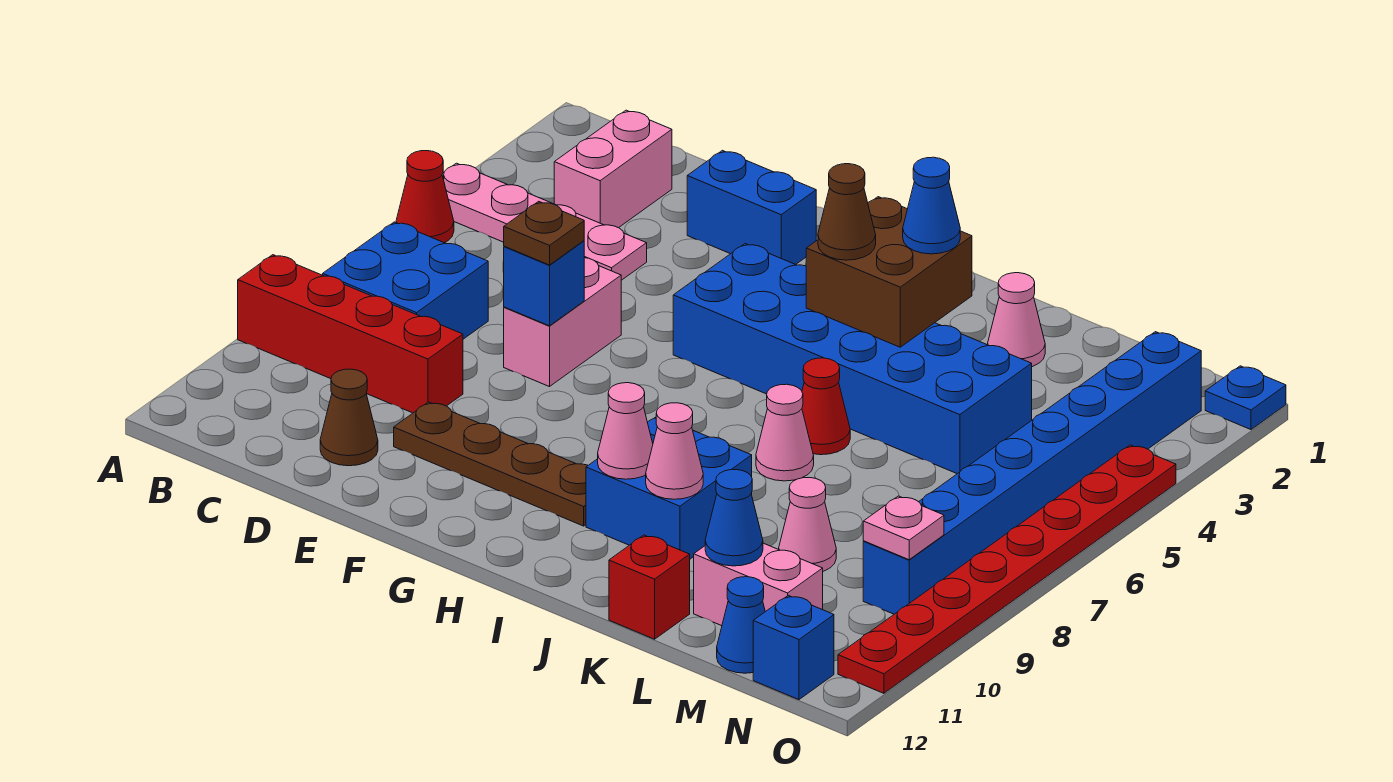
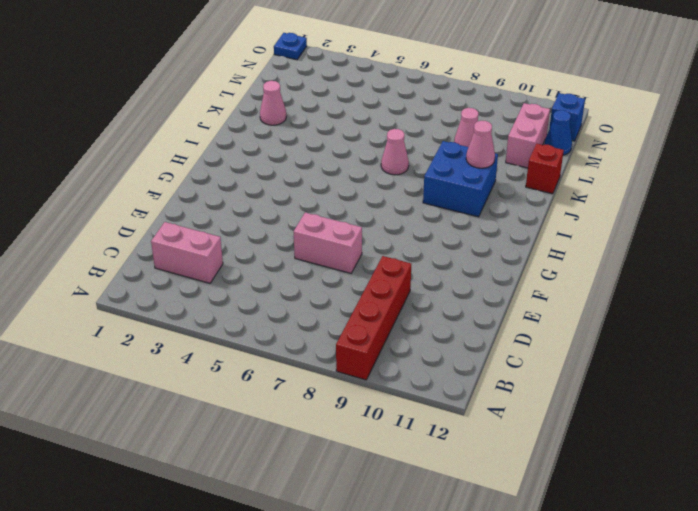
none -> pink 1x4 plate [442,163,647,280]
none -> red 1x1 cone [396,151,454,243]
none -> blue 2x2 brick [323,222,488,339]
none -> brown 1x1 cone [320,369,378,466]

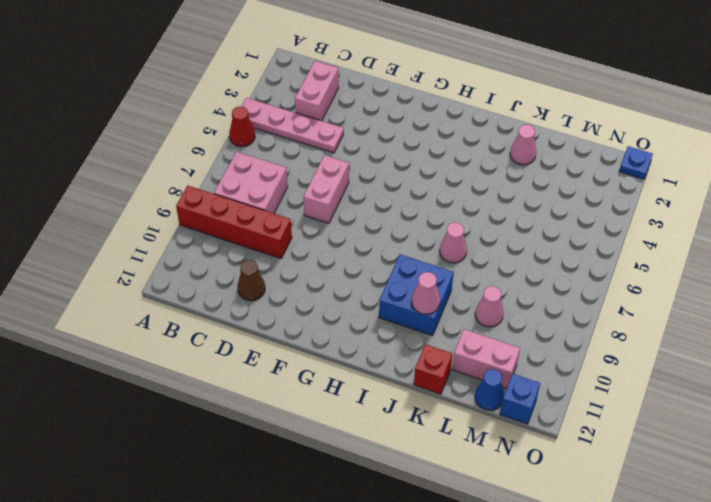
pink 2x2 brick [214,152,288,213] -> blue 2x2 brick [323,222,488,339]
none -> blue 1x2 brick [687,150,816,265]
none -> brown 1x4 plate [394,402,588,526]
none -> blue 2x6 brick [673,244,1032,474]
none -> red 1x1 cone [802,358,850,455]

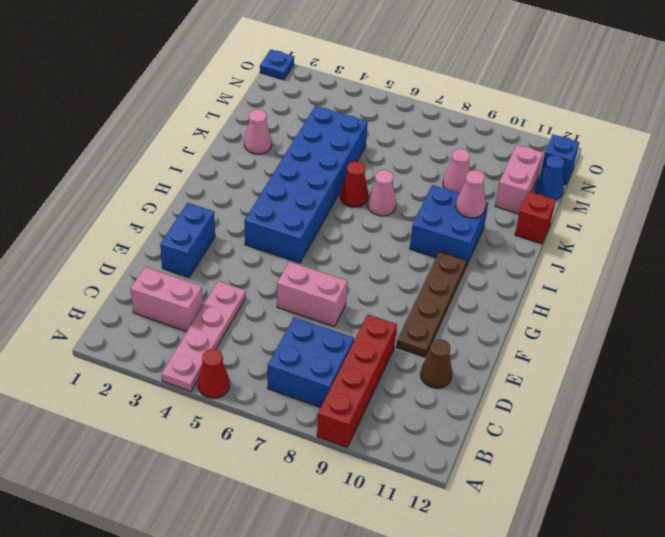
none -> blue 1x8 brick [863,332,1201,614]
none -> red 1x8 plate [838,445,1176,693]
none -> blue 1x1 brick [504,241,584,326]
none -> brown 2x2 brick [806,197,972,347]

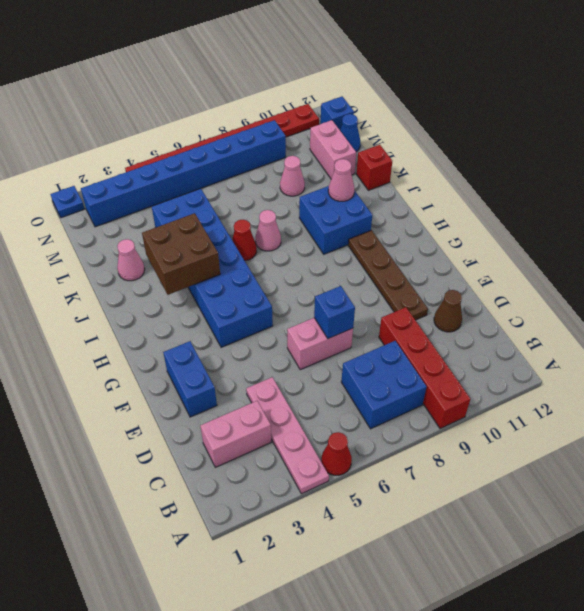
none -> pink 1x1 cone [598,383,653,479]
none -> blue 1x1 cone [705,470,763,566]
none -> pink 1x1 plate [863,496,944,560]
none -> brown 1x1 plate [504,201,584,265]

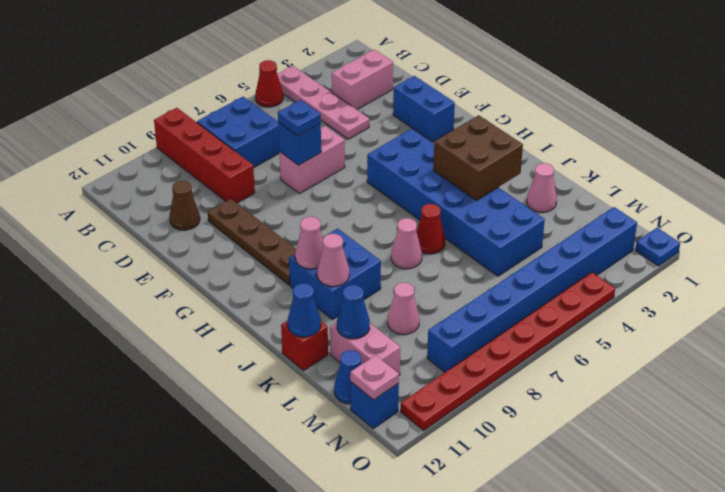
blue 1x1 plate [278,100,321,136] -> brown 1x1 plate [504,201,584,265]
blue 1x1 cone [288,283,321,337] -> blue 1x1 cone moved to [903,157,960,254]
pink 1x1 plate [350,355,399,400] -> pink 1x1 plate moved to [863,496,944,560]
none -> brown 1x1 cone [818,164,876,260]

